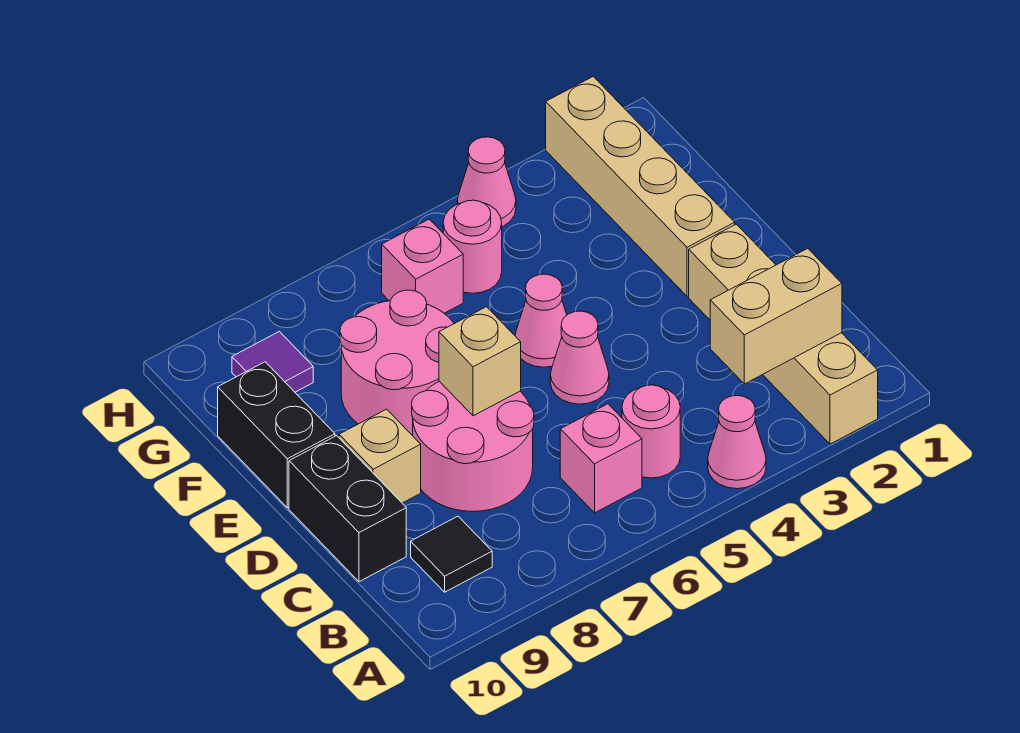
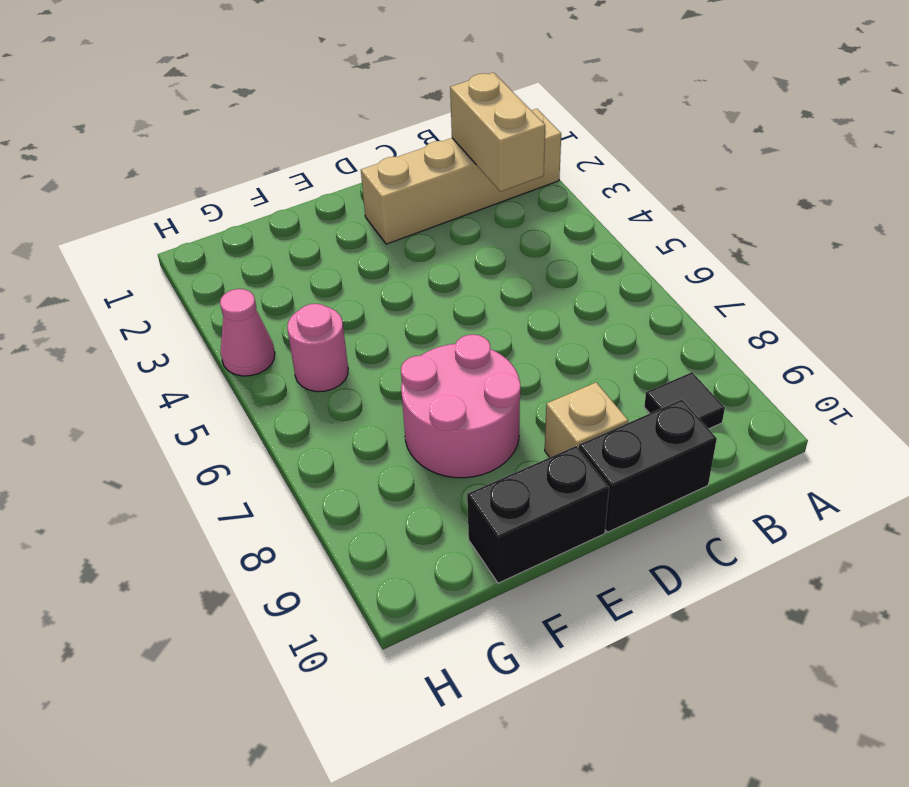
none -> pink 1x1 cone [708,396,766,489]
none -> pink 1x1 round brick [622,385,680,478]
none -> pink 1x1 brick [560,404,642,513]

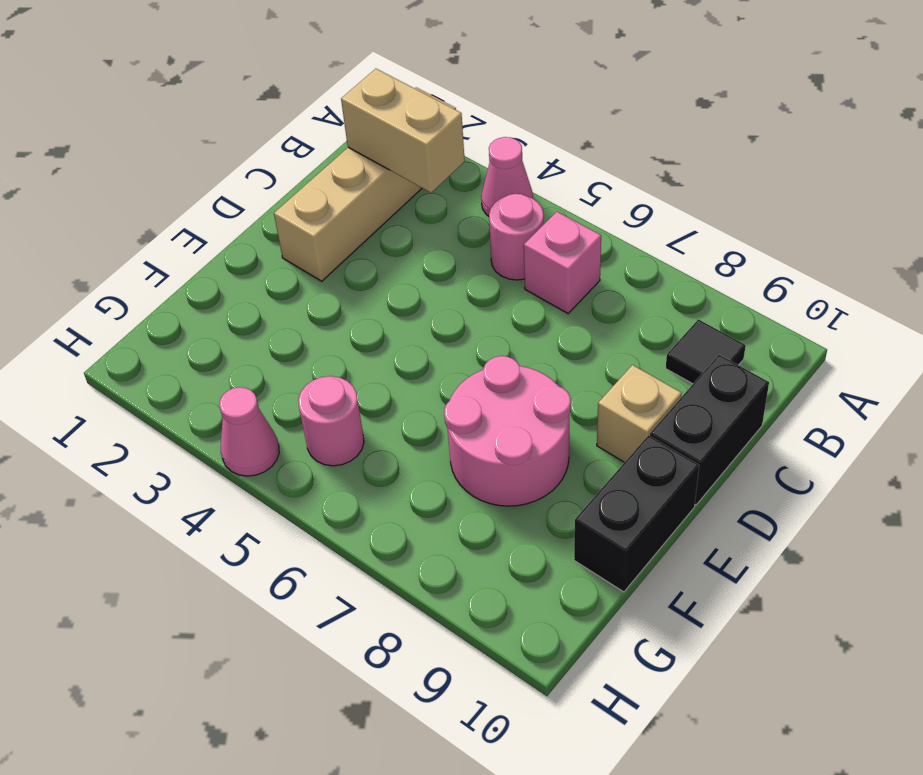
none -> pink 2x2 round brick [412,381,534,512]
none -> pink 1x1 cone [550,311,609,404]
none -> tan 1x4 brick [546,76,735,296]

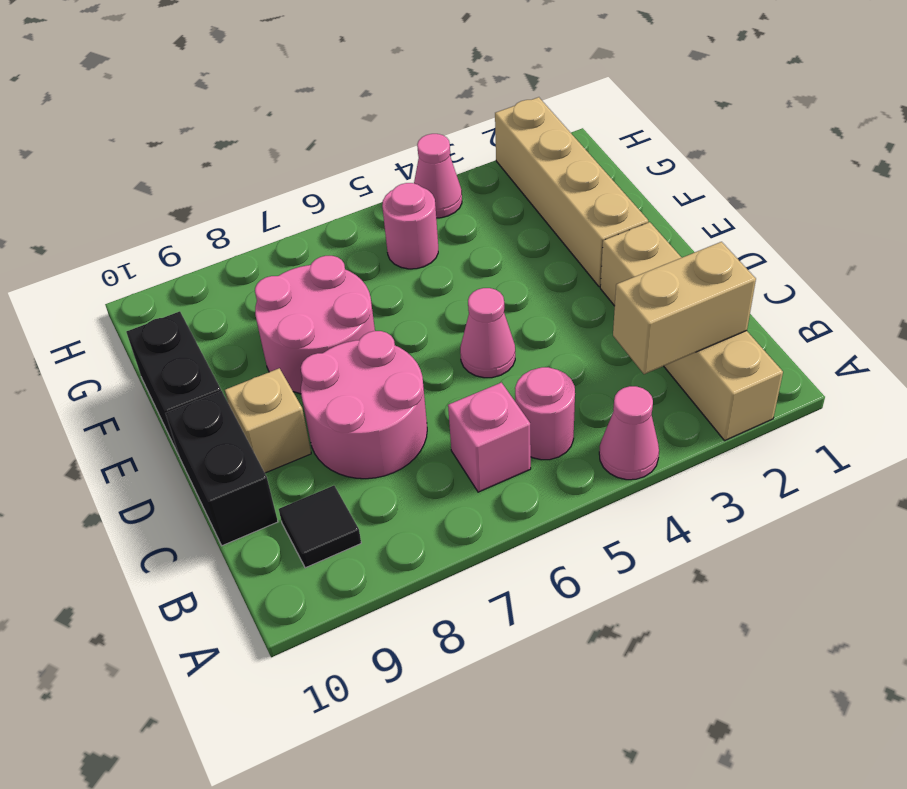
none -> pink 1x1 cone [515,274,567,367]
none -> pink 1x1 brick [382,219,463,313]
none -> purple 1x1 tile [232,331,313,392]

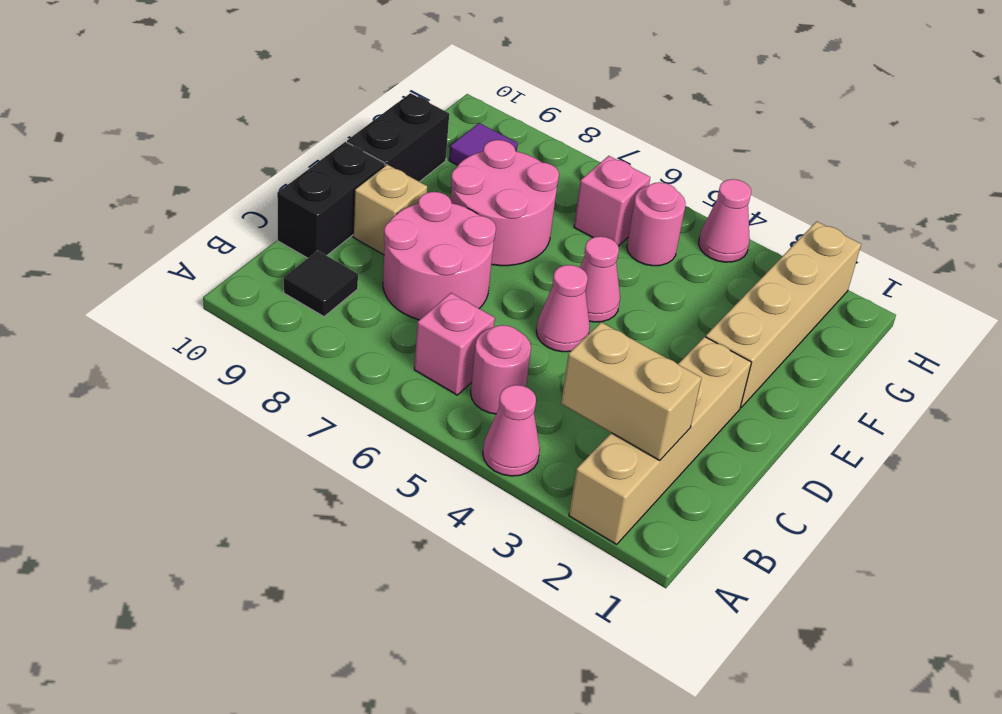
none -> tan 1x1 brick [439,307,521,416]

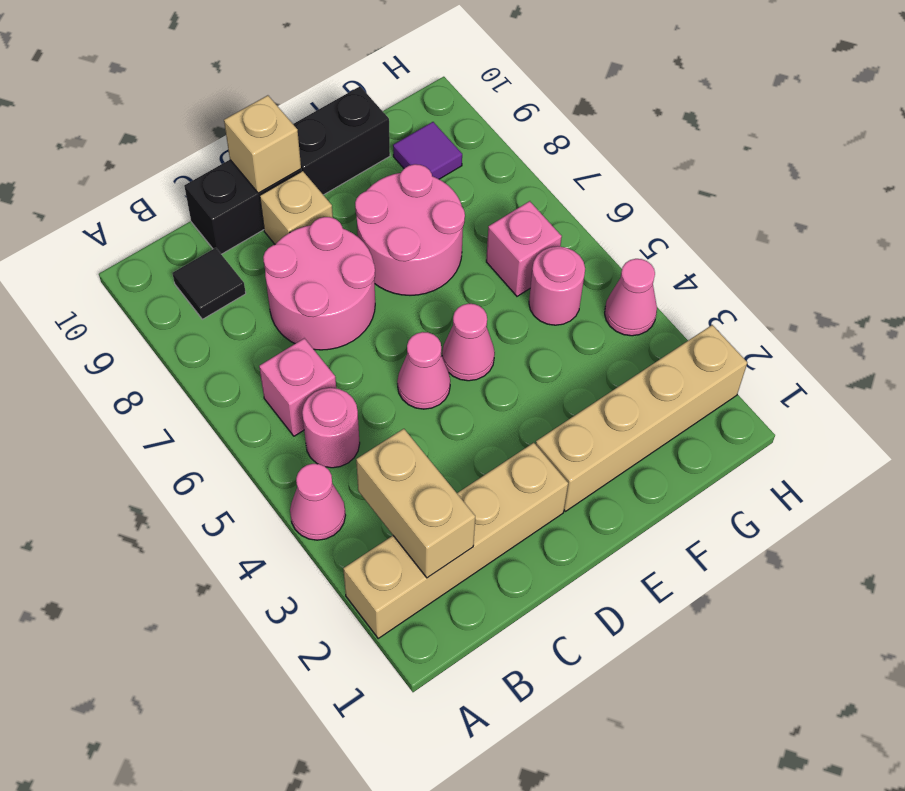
tan 1x1 brick [224,95,301,193] -> tan 1x1 brick moved to [439,307,521,416]

